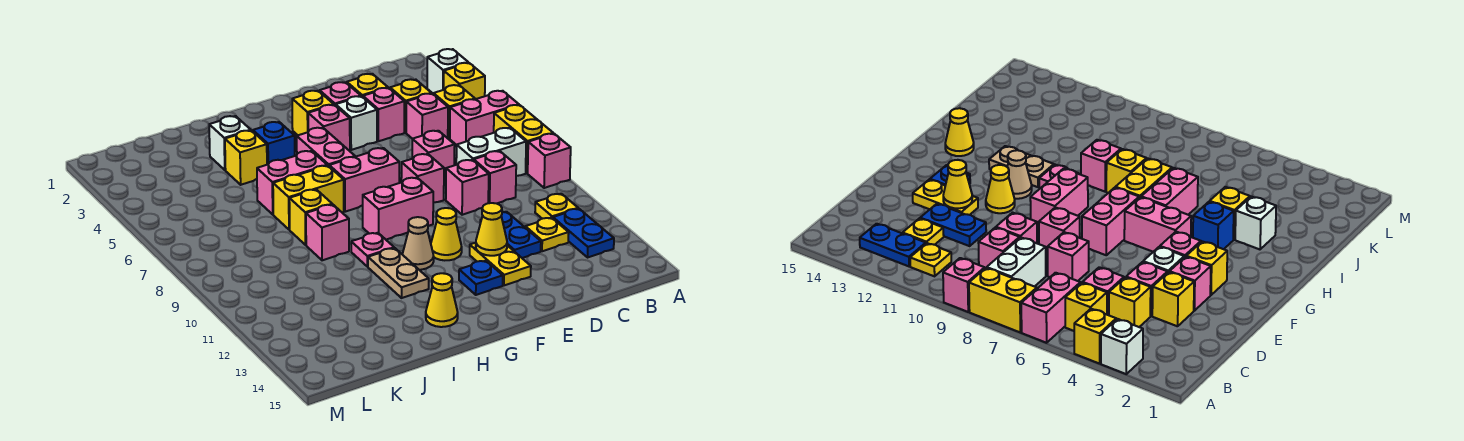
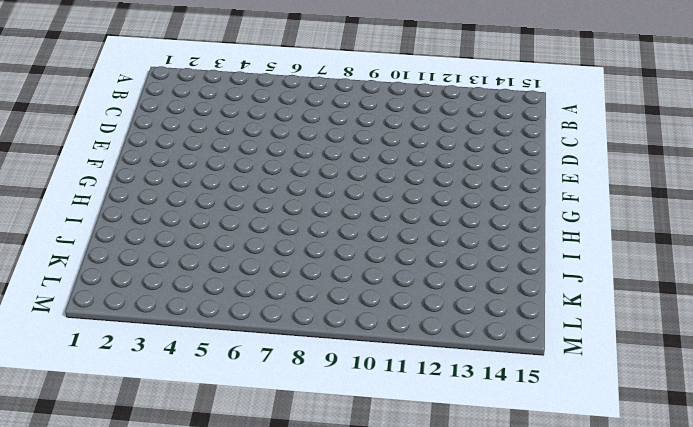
none -> white 1x1 brick [427,49,468,94]
none -> yellow 1x1 brick [444,63,485,99]
none -> pink 1x2 brick [450,91,519,145]
none -> yellow 1x2 brick [494,105,553,173]

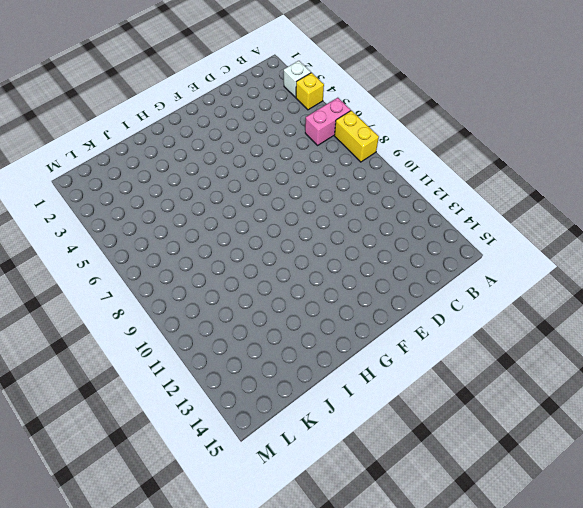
none -> pink 1x1 brick [528,134,571,188]
none -> yellow 1x1 brick [434,85,475,139]
none -> white 1x2 brick [456,128,526,176]
none -> yellow 1x1 plate [535,194,578,219]

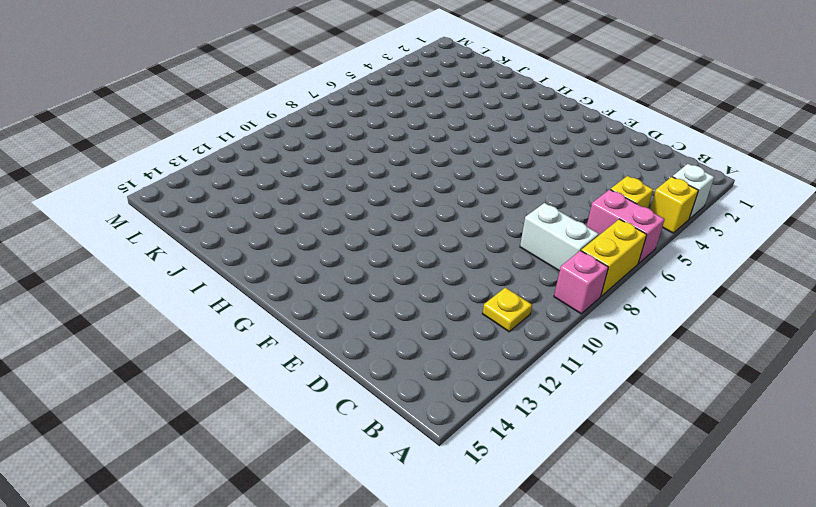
none -> blue 1x2 plate [553,209,614,257]
none -> yellow 1x1 brick [390,79,431,133]
none -> pink 1x1 brick [406,94,448,139]
none -> pink 1x1 brick [474,151,516,204]

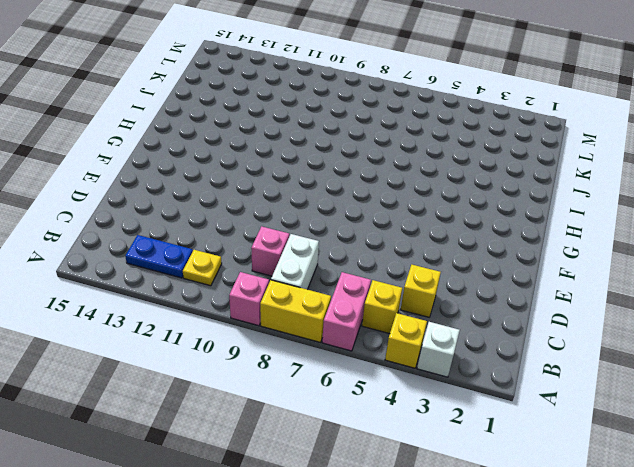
none -> pink 1x1 brick [406,94,448,139]
none -> yellow 1x1 plate [525,218,569,251]
none -> yellow 1x1 brick [347,74,388,97]
none -> pink 1x1 brick [363,88,404,141]

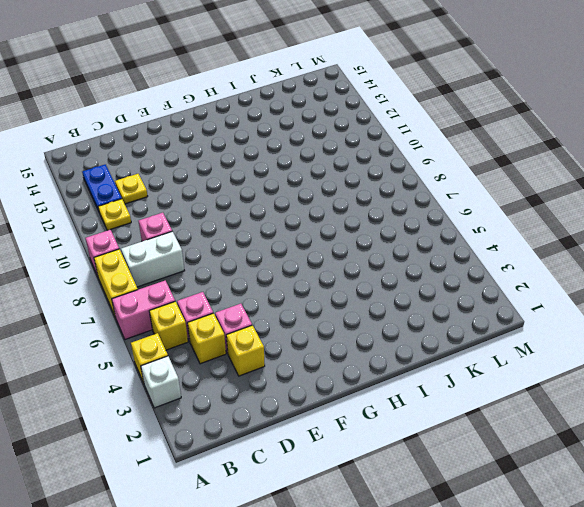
none -> pink 1x1 brick [412,131,455,179]
none -> pink 1x1 brick [446,160,489,215]
none -> blue 1x2 plate [480,212,541,258]
none -> pink 1x1 brick [320,82,361,106]

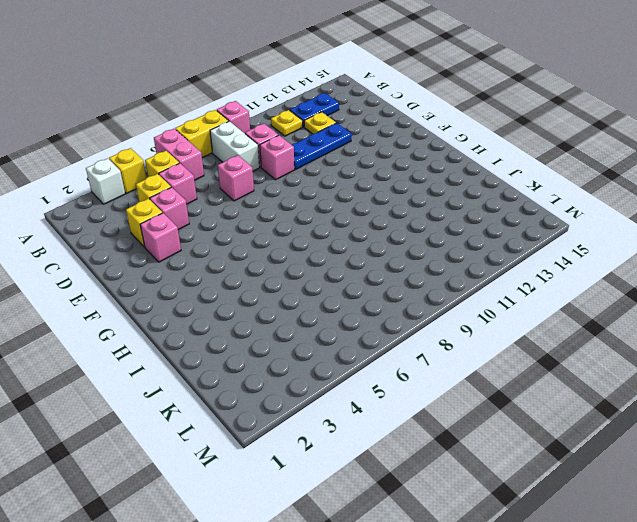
blue 1x3 plate [292,123,352,170] -> blue 1x2 plate [480,212,541,258]
none -> white 1x1 brick [336,96,377,150]
none -> pink 1x1 brick [401,154,444,203]
none -> yellow 1x2 plate [470,243,531,285]
none -> yellow 1x1 brick [292,91,334,135]

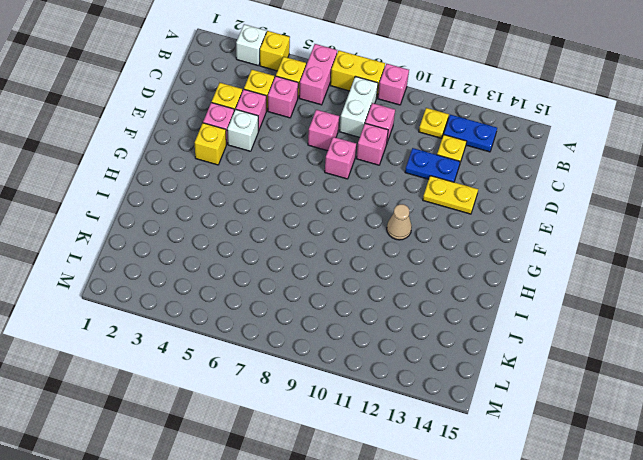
none -> pink 1x1 brick [308,105,350,151]
none -> pink 1x2 brick [329,148,399,212]
none -> pink 1x2 brick [363,178,433,240]
none -> yellow 1x1 cone [431,208,462,260]

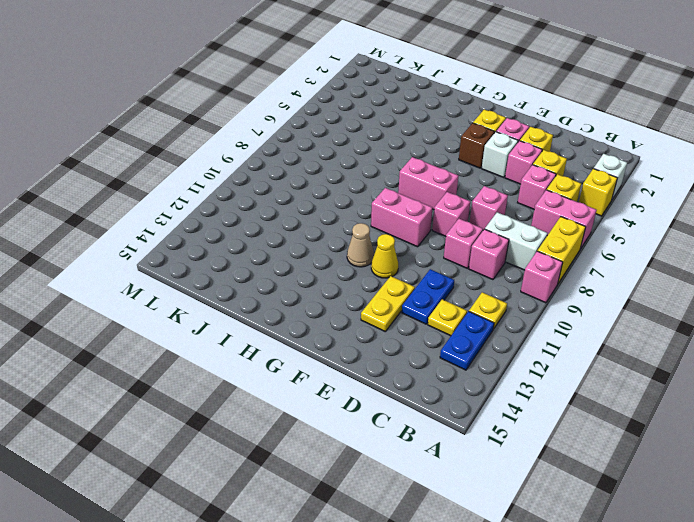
brown 1x1 brick [459,123,494,168] -> pink 1x1 brick [308,105,350,151]
none -> blue 1x1 plate [459,261,503,295]
none -> pink 1x2 brick [297,128,355,166]
none -> blue 1x1 brick [253,122,295,165]
none -> pink 1x2 brick [257,151,327,214]

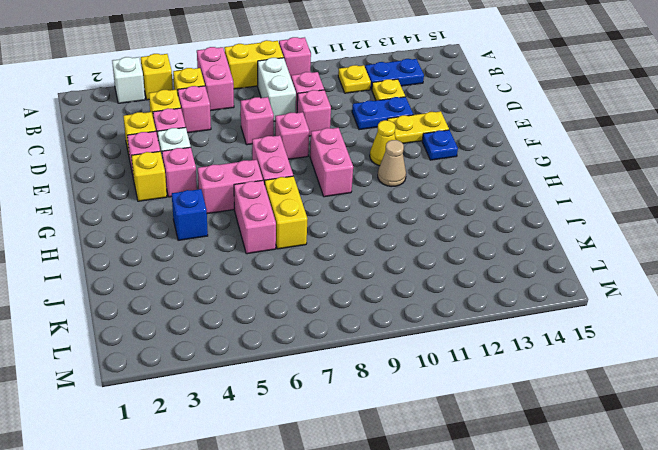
none -> pink 1x1 plate [351,233,394,267]
none -> tan 1x2 plate [368,248,429,298]
none -> yellow 1x1 cone [426,273,458,327]
none -> white 1x1 brick [209,116,251,170]

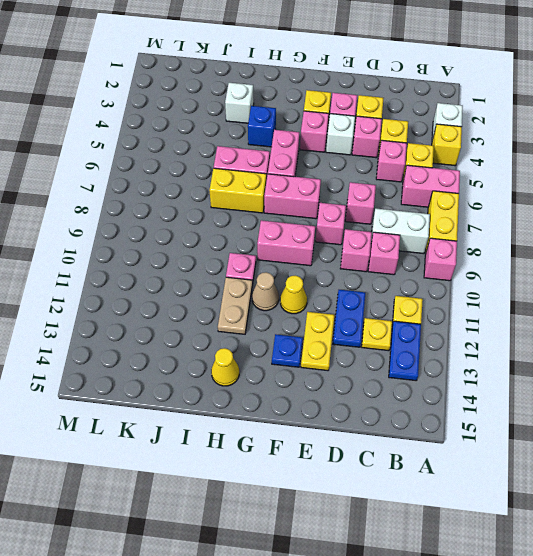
none -> yellow 1x1 brick [225,130,267,185]
none -> yellow 1x1 brick [289,189,332,245]
none -> pink 1x1 brick [306,204,349,260]
none -> yellow 1x1 cone [476,203,507,256]

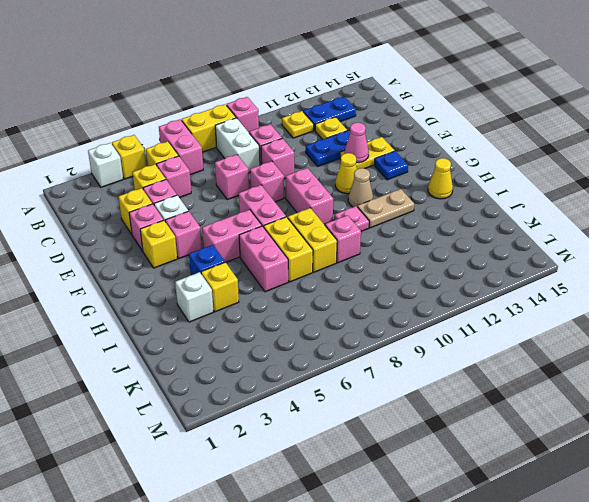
pink 1x1 cone [345,122,369,163] -> yellow 1x1 cone [476,203,507,256]
yellow 1x2 brick [288,208,337,272] -> yellow 1x1 brick [289,189,332,245]

